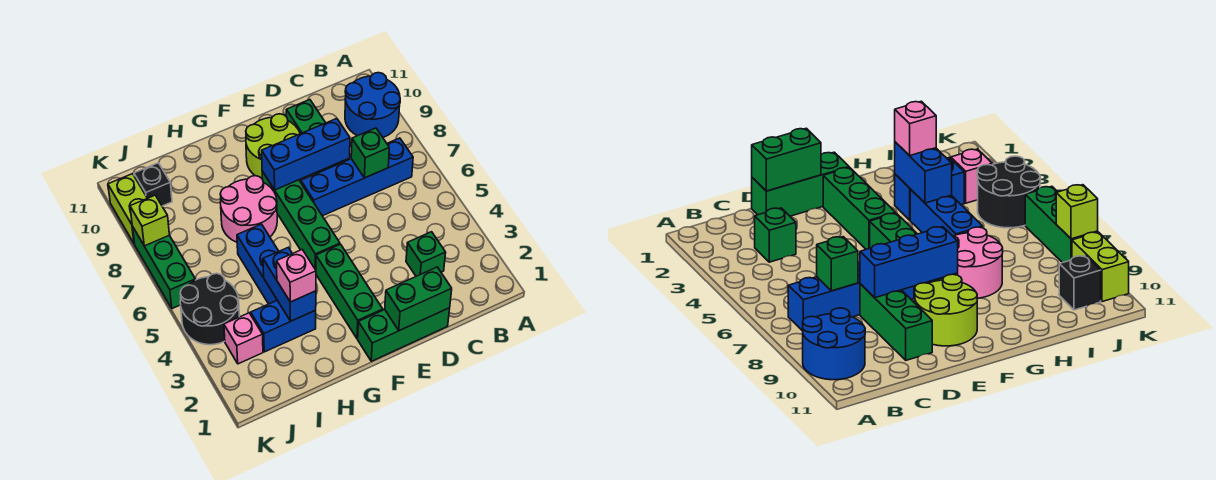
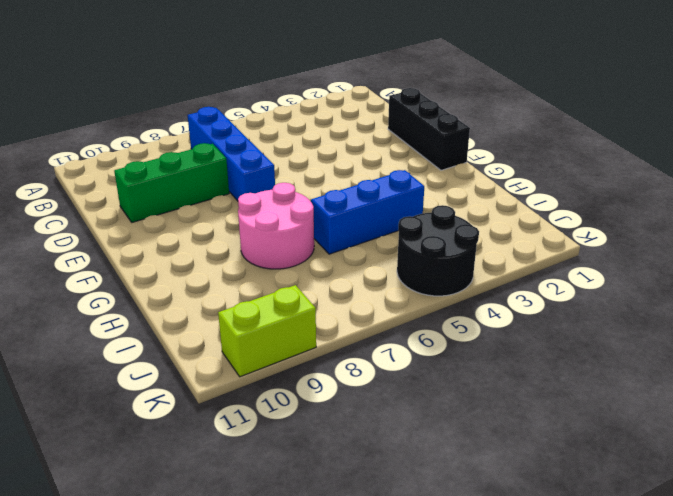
black 1x3 brick [388,88,470,170] -> green 1x3 brick [358,308,450,361]
none -> blue 2x2 round brick [345,73,400,137]
none -> green 1x1 brick [406,232,446,276]
none -> lime 2x2 round brick [246,114,300,178]

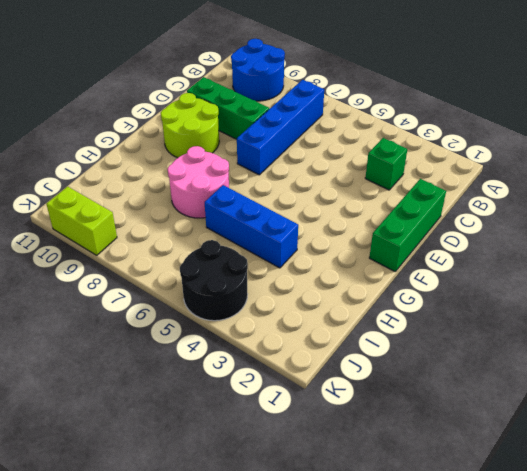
none -> green 1x3 brick [316,244,383,339]
none -> green 1x4 brick [262,171,340,270]
none -> blue 1x2 brick [251,300,316,352]

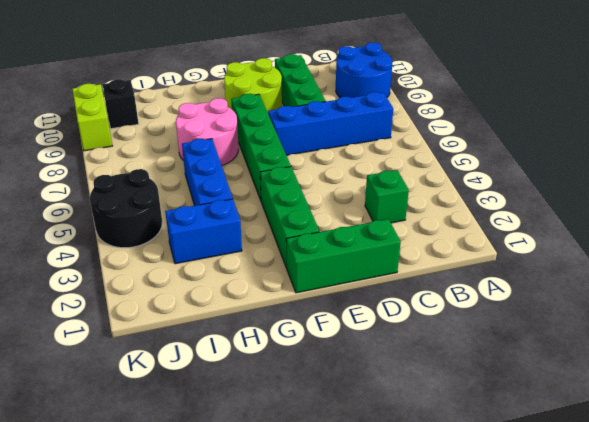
none -> pink 1x1 brick [224,313,263,364]
none -> green 1x3 brick [133,228,195,309]
none -> green 1x1 brick [351,128,389,178]

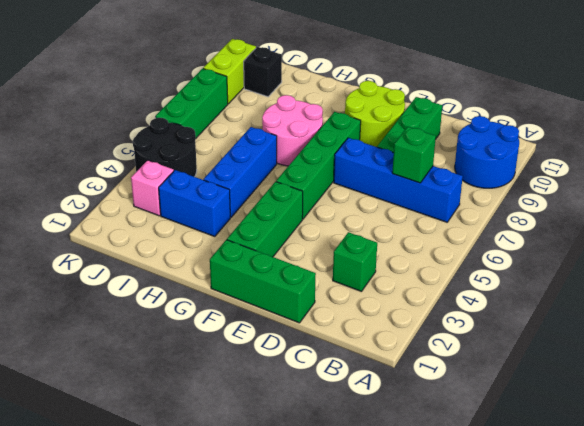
none -> green 1x2 brick [385,267,452,331]
none -> blue 1x3 brick [262,119,350,190]
none -> blue 1x2 brick [263,248,316,321]

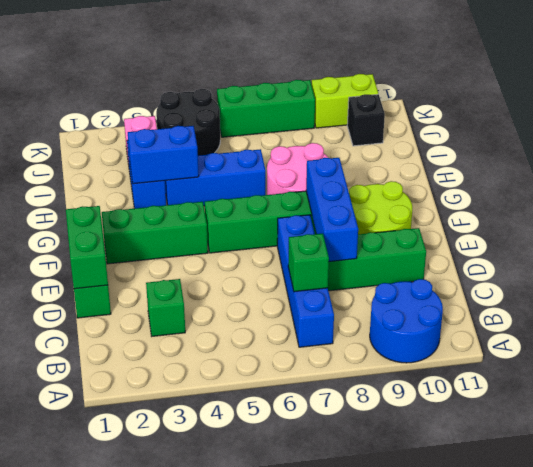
none -> lime 1x1 brick [130,195,169,246]
none -> pink 1x1 brick [277,250,316,302]

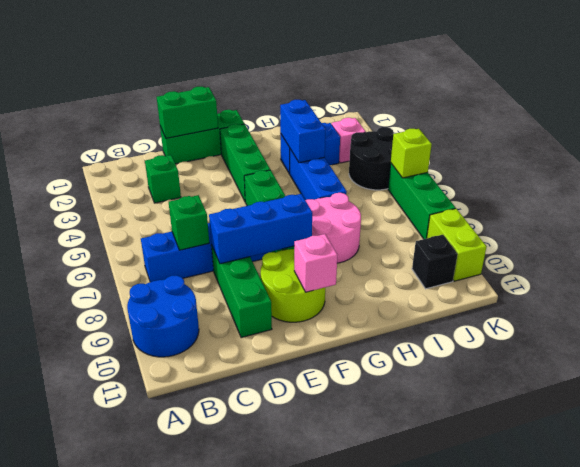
pink 1x1 brick [294,234,337,292] -> pink 1x1 brick moved to [277,250,316,302]
lime 1x1 brick [391,129,432,178] -> lime 1x1 brick moved to [130,195,169,246]

